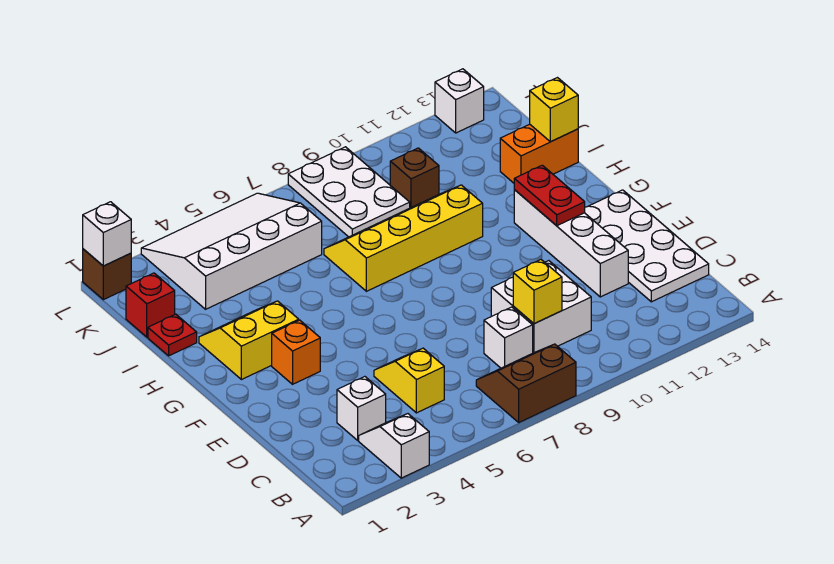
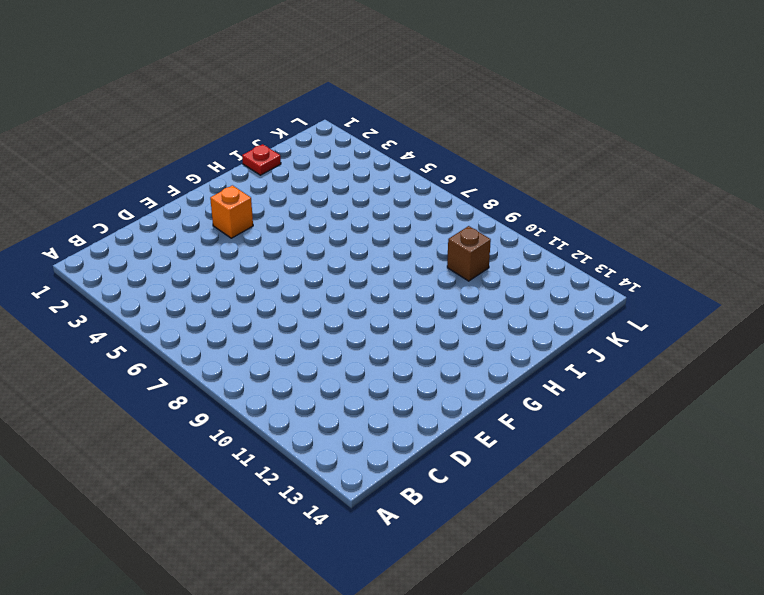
none -> white 1x2 slope [359,414,429,478]
none -> brown 2x2 slope [476,344,576,422]
none -> white 1x1 brick [337,377,386,440]

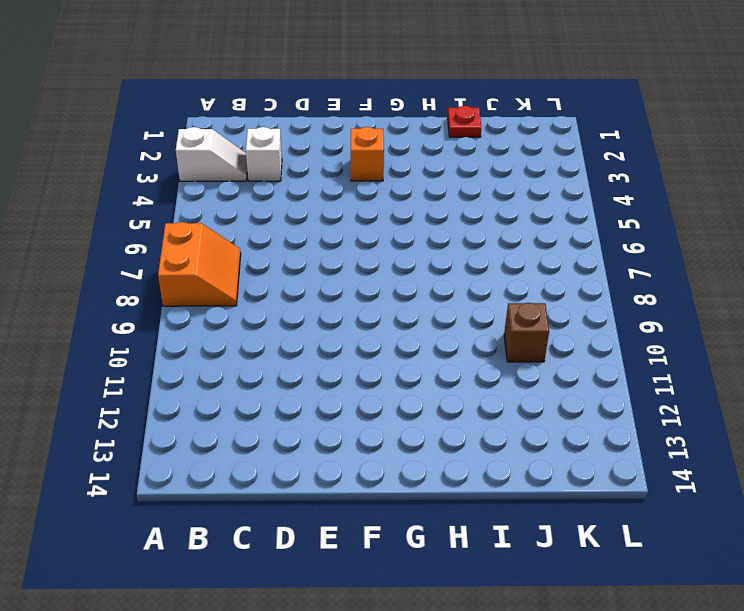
orange 2x2 slope [158,222,241,306] -> brown 2x2 slope [476,344,576,422]
none -> yellow 1x2 slope [374,348,444,413]
none -> white 1x1 brick [484,307,533,368]
none -> white 2x2 brick [491,261,591,353]

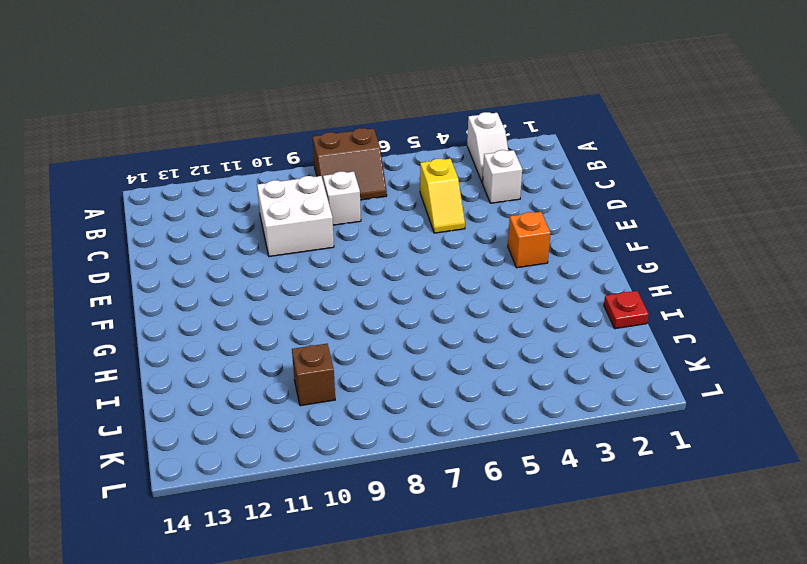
none -> white 2x4 plate [585,190,709,302]
none -> white 1x4 brick [514,190,628,297]
none -> yellow 2x2 slope [199,301,299,380]

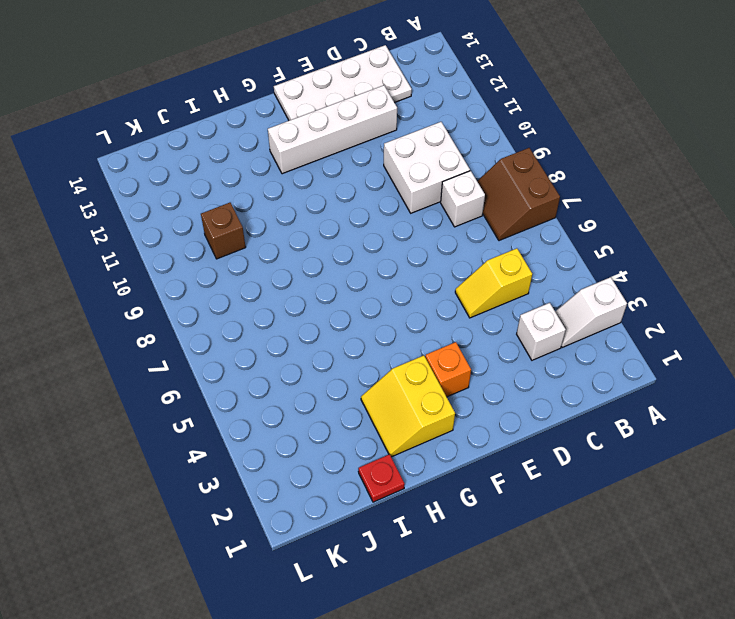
none -> yellow 2x4 slope [324,185,483,291]
none -> orange 1x2 brick [500,124,578,183]
none -> red 1x1 brick [126,273,175,337]

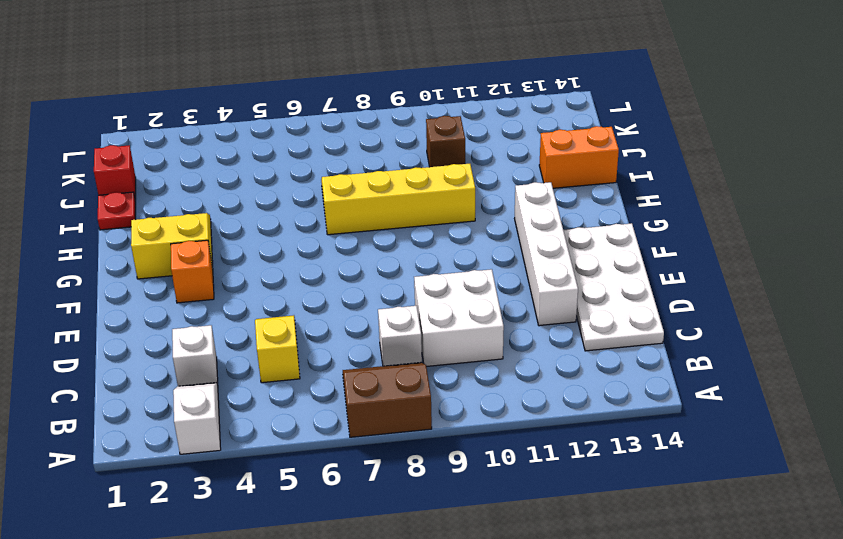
none -> white 3x4 slope [141,193,322,309]
none -> white 2x3 plate [288,147,410,237]
none -> brown 1x1 brick [83,249,131,300]

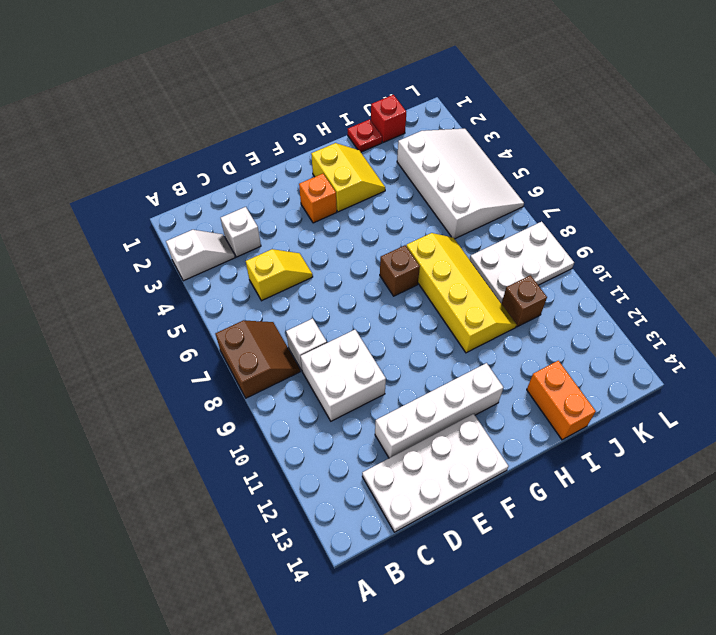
brown 1x1 brick [380,245,420,296] -> brown 1x1 brick moved to [83,249,131,300]
none -> white 1x1 brick [435,69,484,133]
none -> yellow 1x1 brick [513,260,562,324]
none -> red 1x2 plate [514,165,585,226]

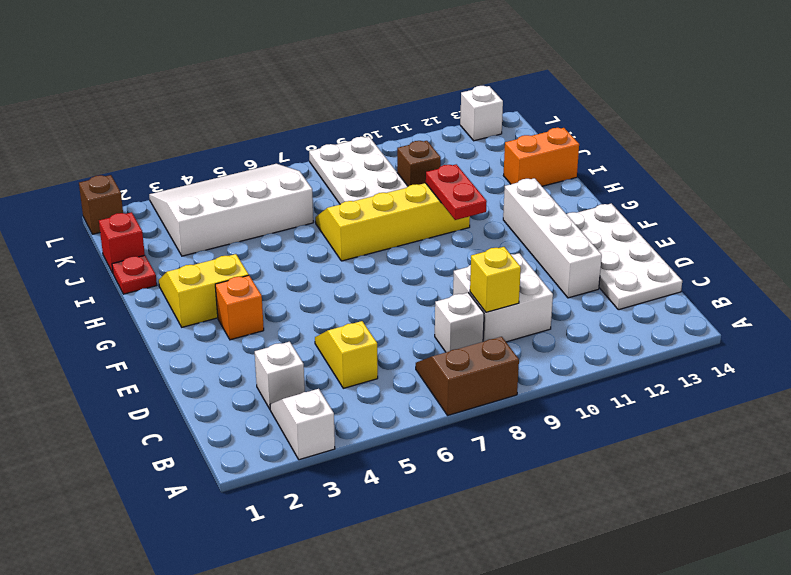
red 1x2 plate [426,164,487,220] -> red 1x2 plate moved to [514,165,585,226]
none -> yellow 1x1 brick [530,78,578,142]
none -> white 1x1 brick [83,202,131,266]

